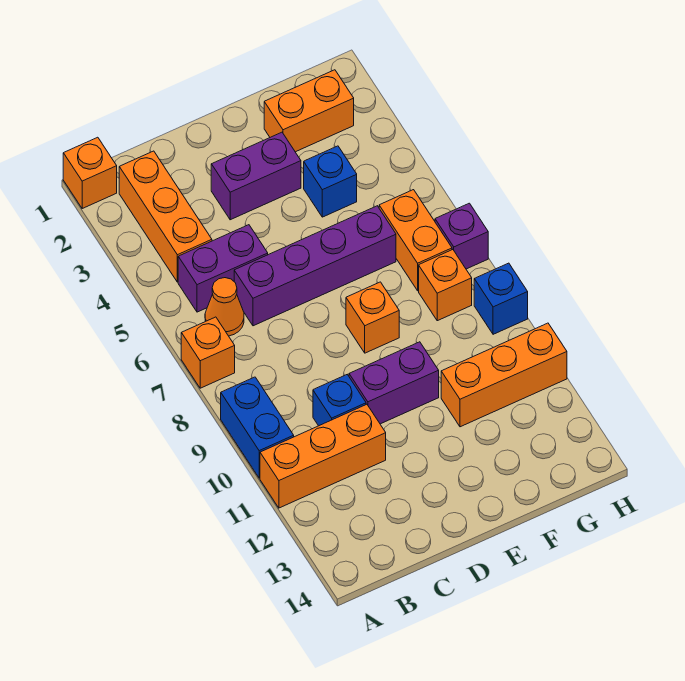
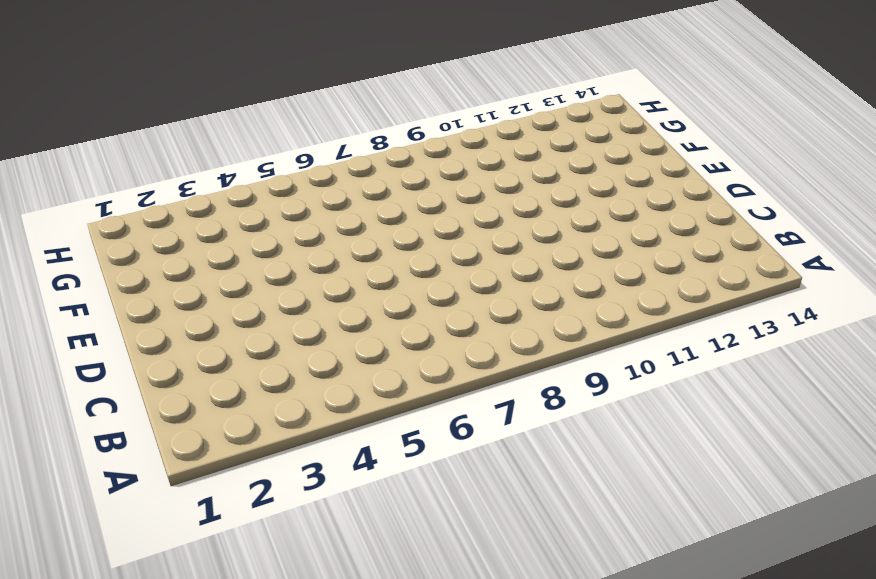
none -> orange 1x1 brick [63,137,117,208]
none -> orange 1x1 brick [181,317,235,388]
none -> blue 1x2 brick [221,377,294,478]

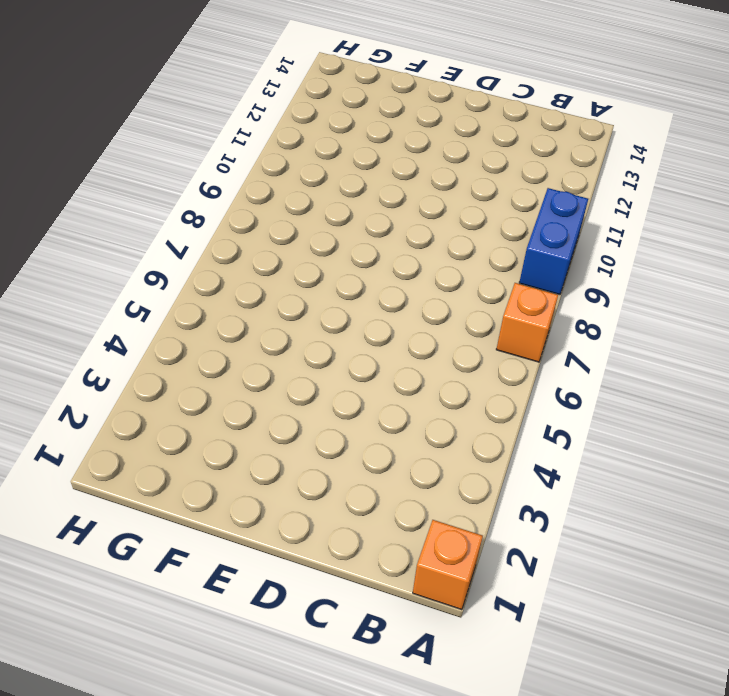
none -> orange 1x3 brick [260,404,386,508]
none -> orange 1x3 brick [119,151,212,282]
none -> purple 1x2 brick [178,225,268,312]

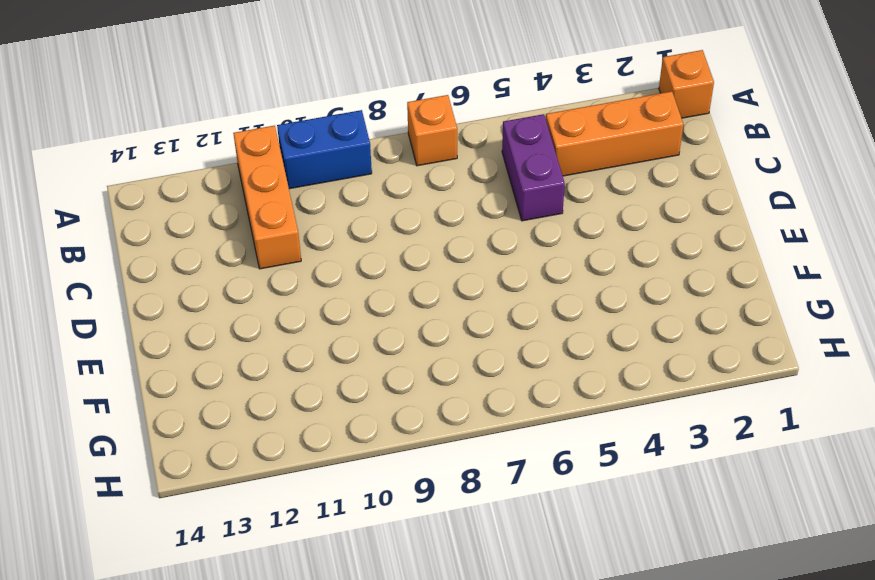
none -> orange 1x1 cone [205,278,244,336]
none -> purple 1x4 brick [234,206,396,326]
none -> blue 1x1 brick [313,375,366,426]

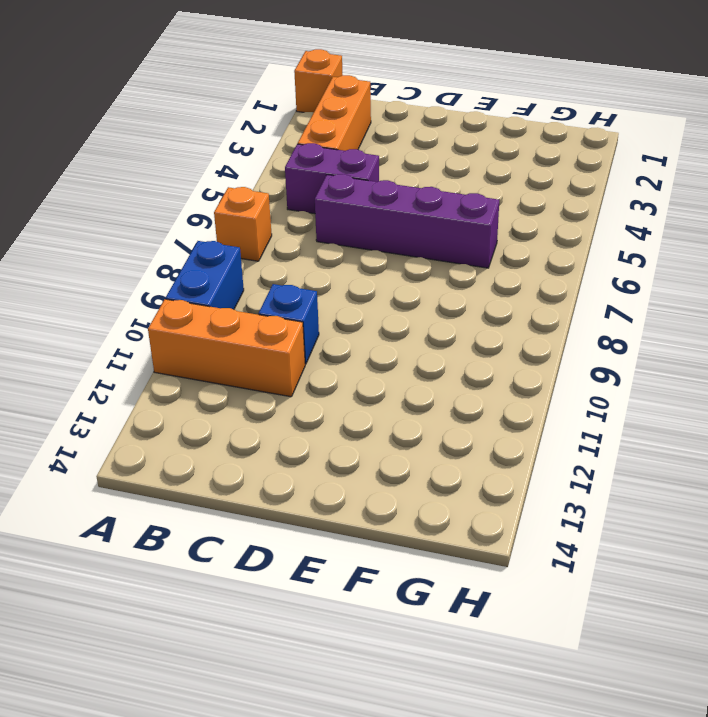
none -> orange 1x1 cone [205,278,244,336]
none -> purple 1x2 brick [211,132,301,220]
none -> purple 1x2 brick [349,342,439,424]

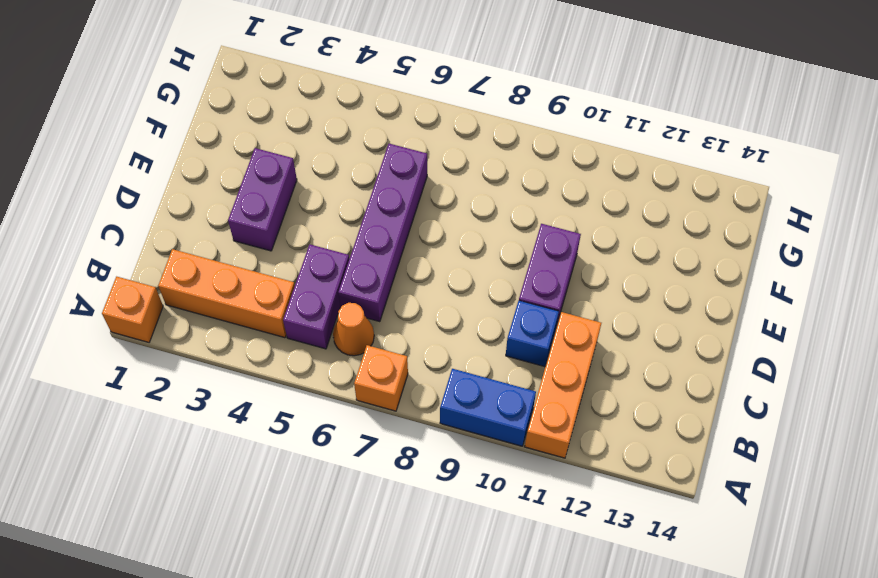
none -> orange 1x1 brick [346,282,399,353]
none -> orange 1x2 brick [264,70,354,152]
none -> blue 1x1 brick [304,146,357,217]

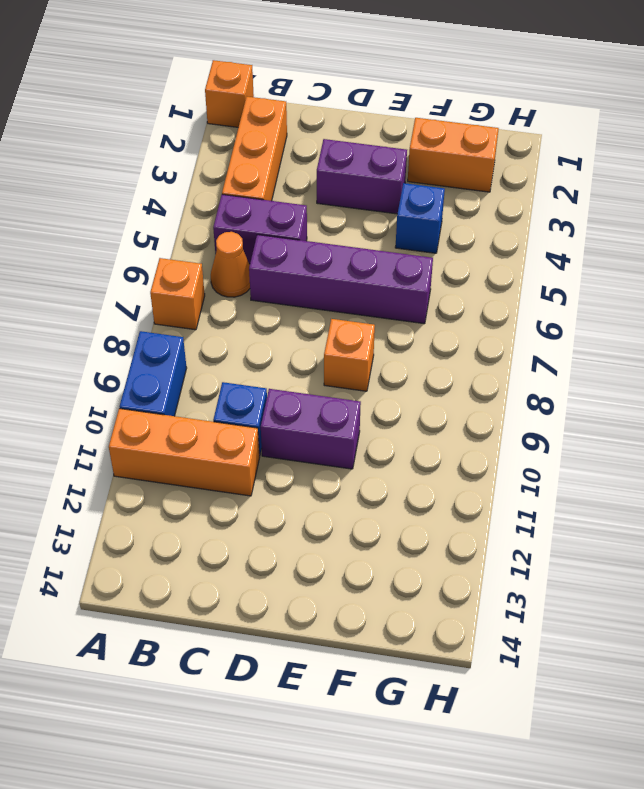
none -> orange 1x3 brick [441,323,567,427]
none -> orange 1x2 brick [379,190,452,291]
none -> orange 1x1 brick [419,250,472,321]

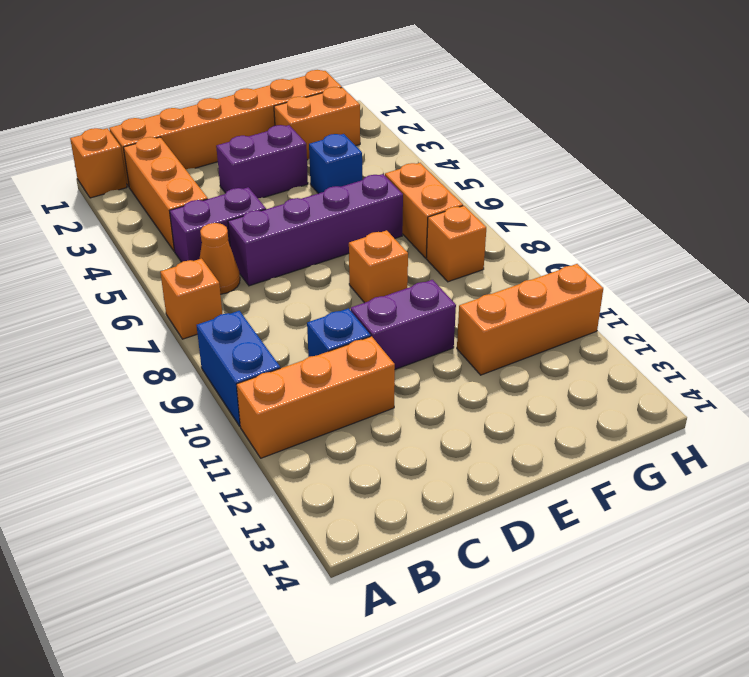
orange 1x6 brick [109,70,342,187] -> none
none -> purple 1x1 brick [435,203,488,269]
none -> blue 1x1 brick [474,263,528,334]

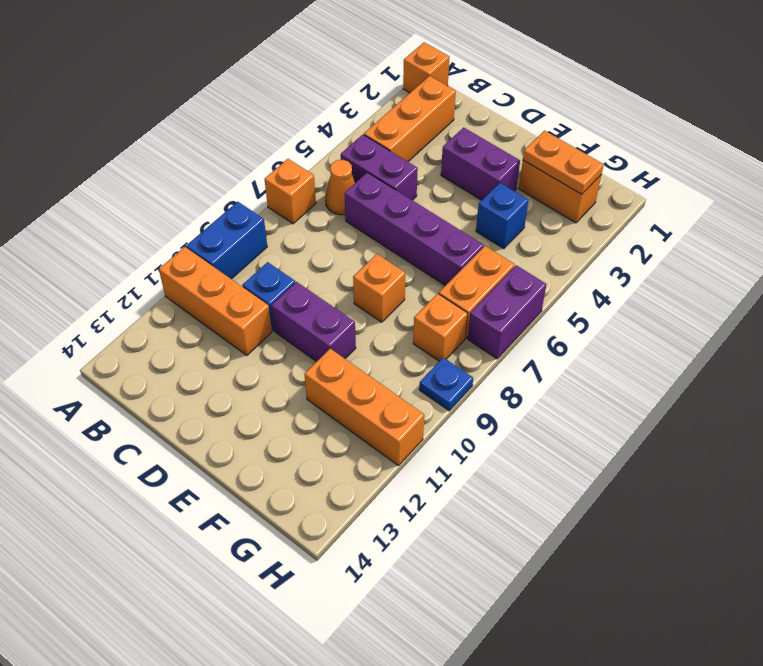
orange 1x2 plate [523,131,604,194] -> none
purple 1x2 brick [468,265,546,359] -> purple 1x1 brick [435,203,488,269]
blue 1x1 plate [419,357,473,411] -> blue 1x1 brick [474,263,528,334]

